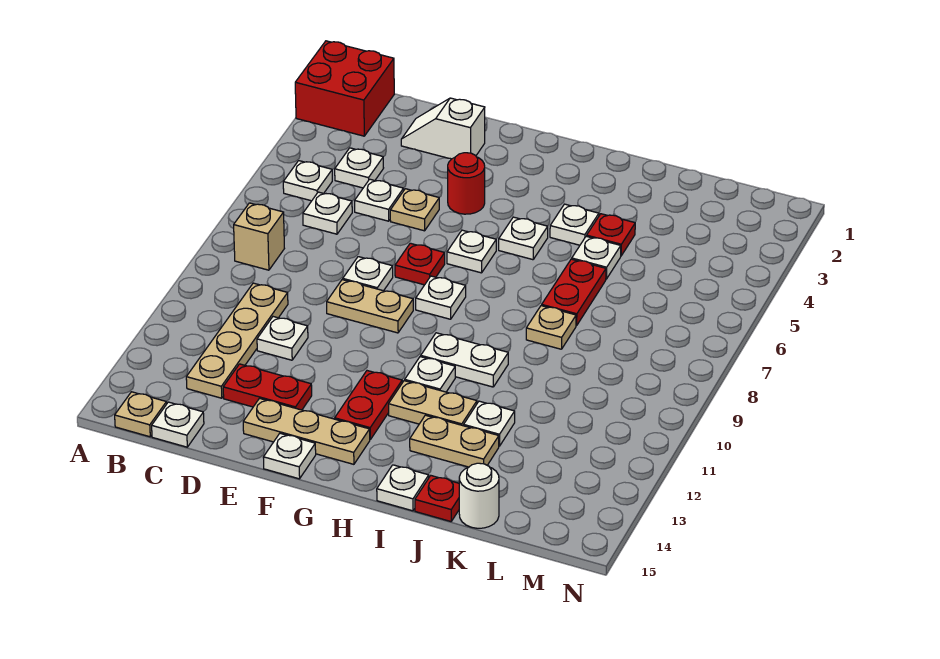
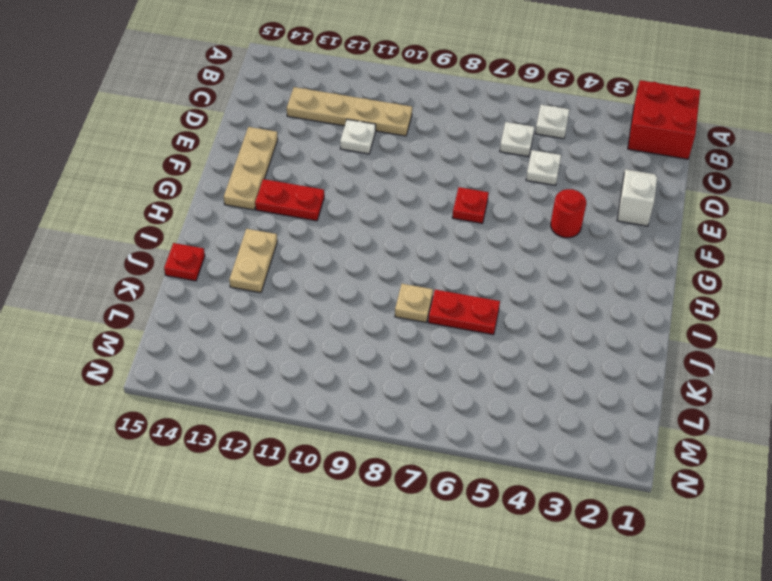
none -> tan 1x1 brick [234,203,284,270]
none -> tan 1x1 plate [115,392,167,437]
none -> white 1x1 plate [335,148,383,188]
none -> white 1x1 plate [152,402,204,447]

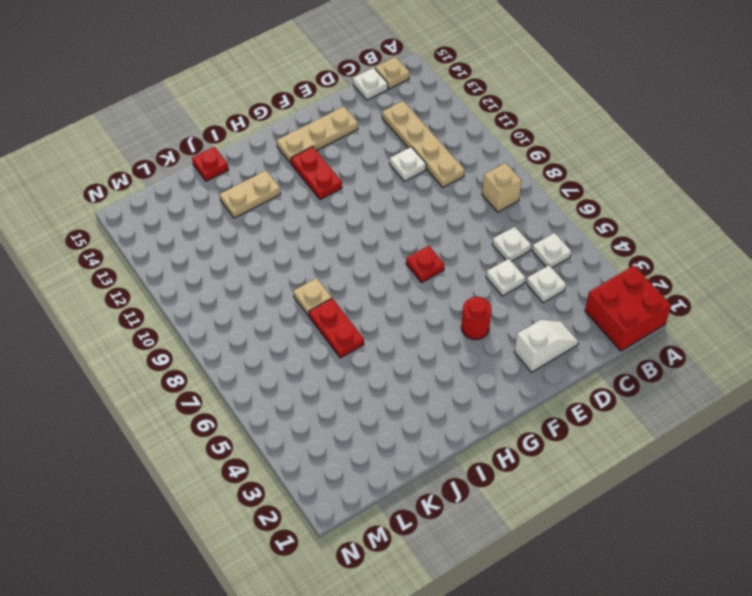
none -> red 1x2 plate [223,364,312,410]
none -> tan 1x1 plate [390,189,439,231]
none -> white 1x1 plate [343,257,393,291]
none -> tan 1x2 plate [327,280,413,333]

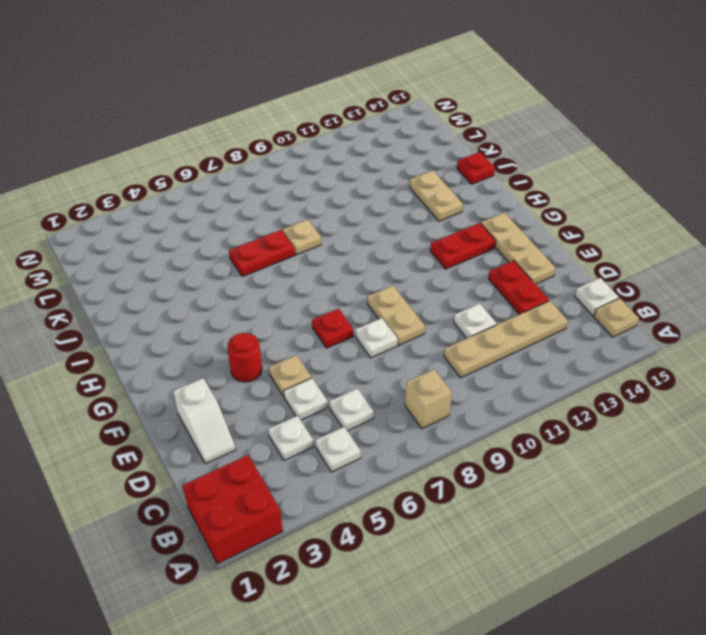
none -> white 1x1 plate [263,433,316,479]
none -> white 1x1 plate [447,230,496,273]
none -> white 1x1 plate [416,276,466,319]
none -> white 1x1 plate [499,217,548,260]

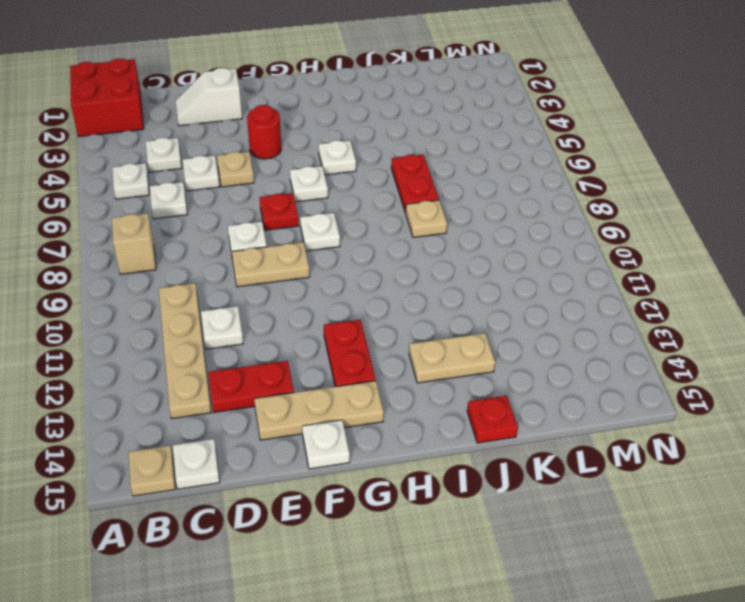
none -> white 1x2 plate [421,333,508,387]
none -> white 1x1 plate [405,357,455,392]
none -> tan 1x2 plate [389,381,477,426]
none -> white 1x1 plate [550,204,599,245]

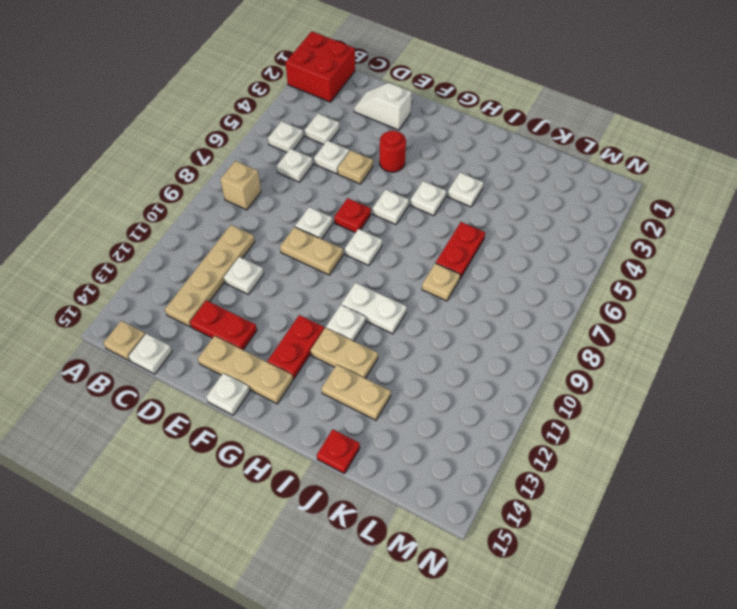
none -> white 1x1 plate [377,465,429,511]
none -> red 1x1 plate [587,214,635,256]
none -> white 1x1 plate [572,236,621,279]
none -> white 1x1 plate [464,401,515,446]

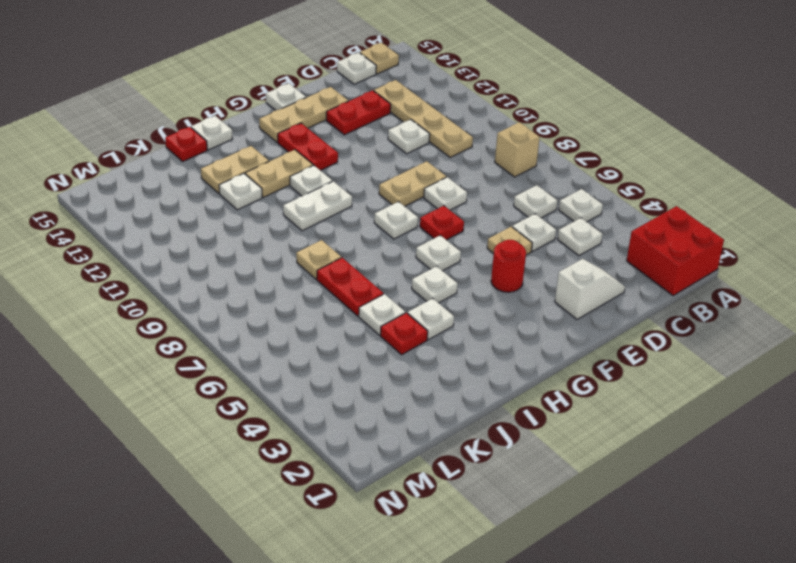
none -> white 1x1 round brick [459,463,499,528]

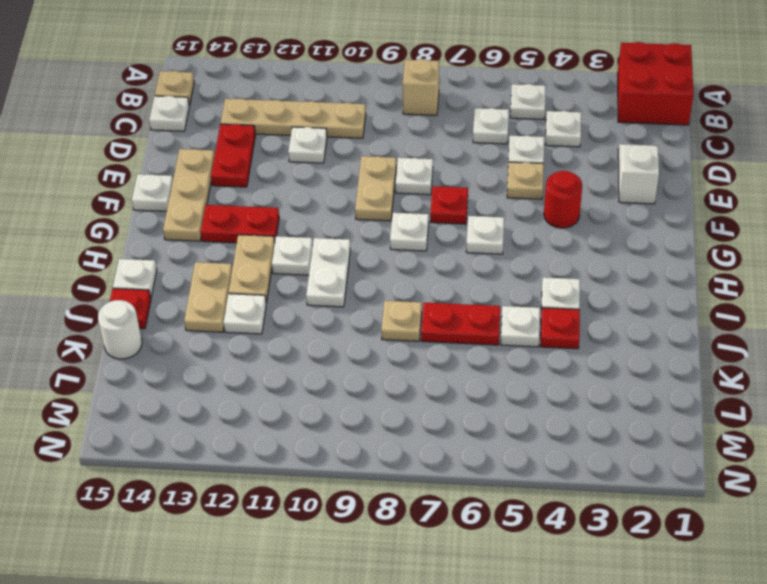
none -> white 1x1 plate [499,217,548,260]

